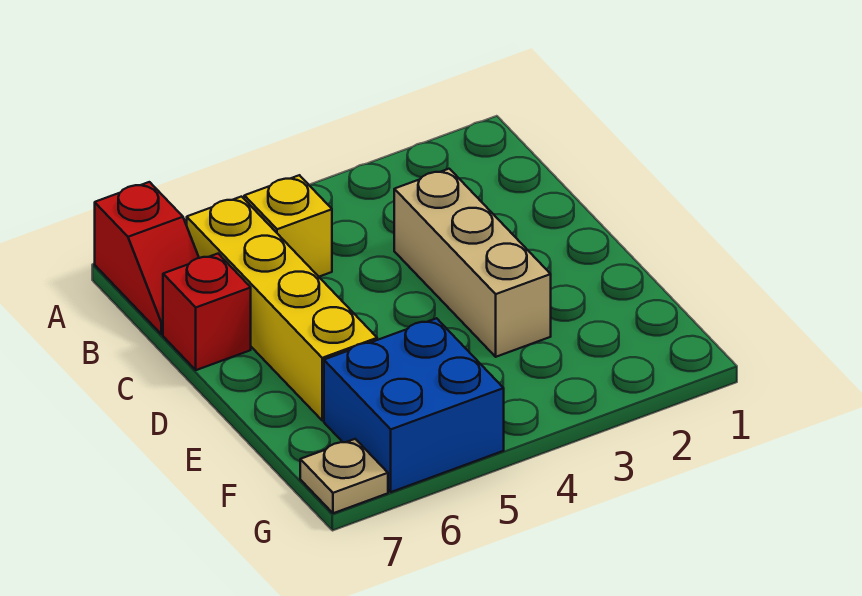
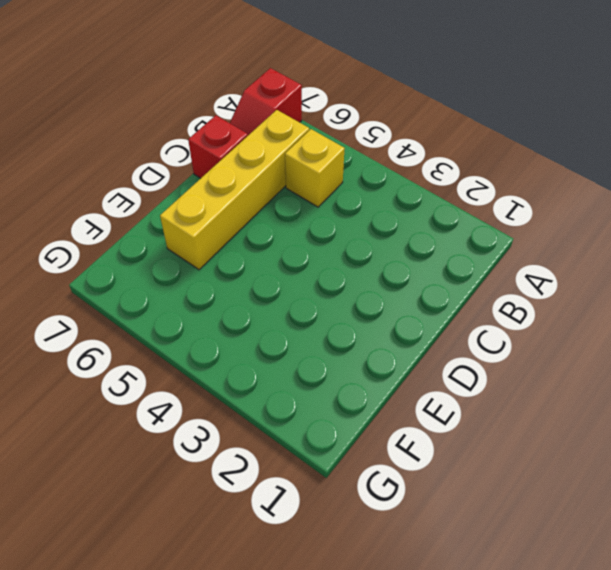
none -> tan 1x3 brick [394,169,551,357]
none -> blue 2x2 brick [324,318,504,492]

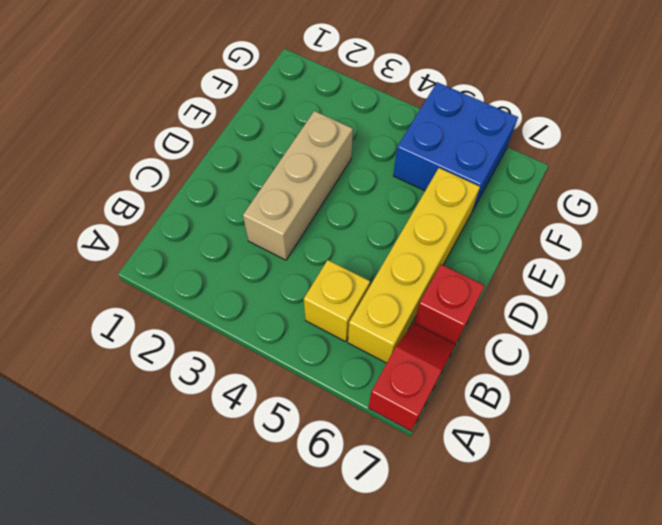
none -> tan 1x1 plate [300,439,388,513]

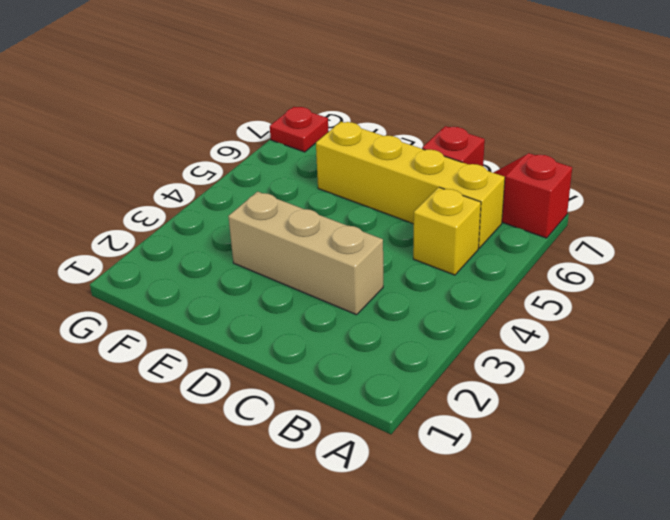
red 1x1 plate [270,107,328,152] -> tan 1x1 plate [300,439,388,513]
none -> blue 2x2 brick [324,318,504,492]

